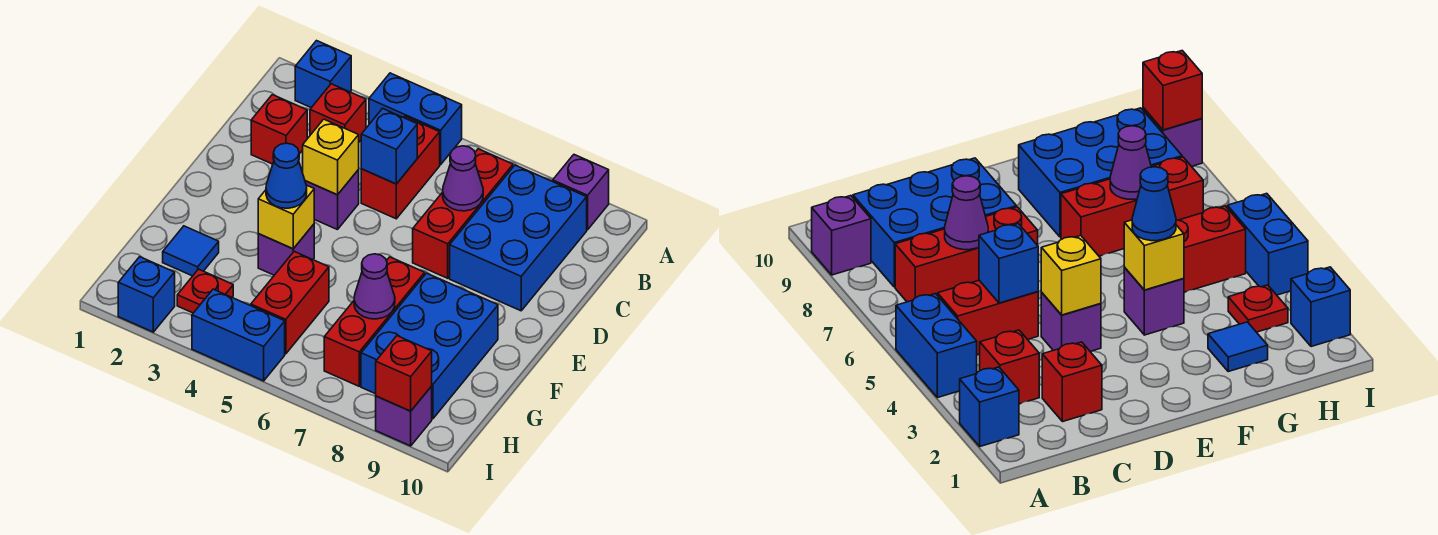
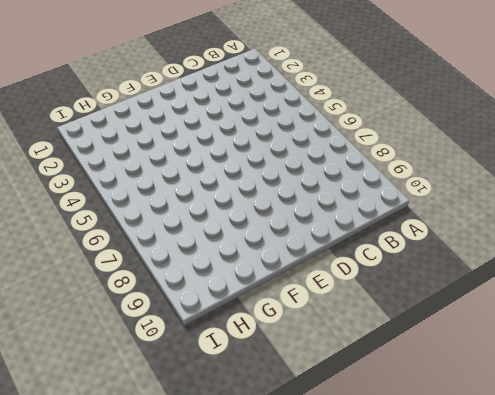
none -> blue 1x1 brick [295,41,351,108]
none -> blue 1x2 brick [369,73,462,165]
none -> purple 1x1 brick [553,155,609,230]

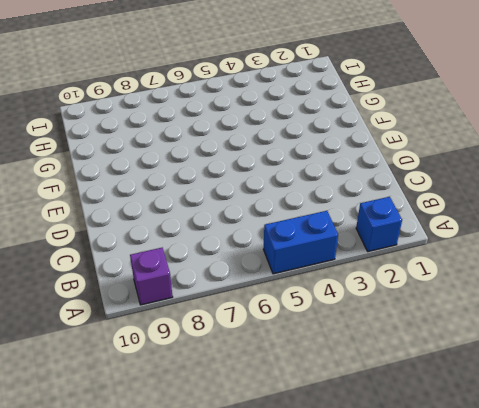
none -> red 1x1 brick [310,84,366,142]
none -> red 1x2 brick [361,116,440,219]
none -> red 1x3 brick [413,149,513,278]

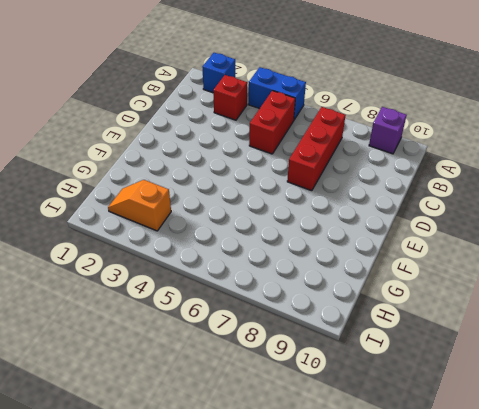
orange 1x2 slope [108,180,171,231] -> red 1x1 plate [177,269,233,313]
none -> blue 2x3 brick [450,165,587,311]
none -> red 1x1 brick [251,95,307,164]
none -> purple 1x1 brick [305,170,359,230]

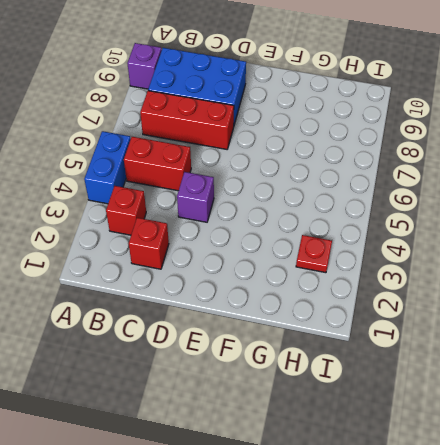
none -> blue 1x1 brick [295,41,351,108]
none -> purple 1x1 brick [258,224,314,275]
none -> red 1x3 brick [324,257,425,386]

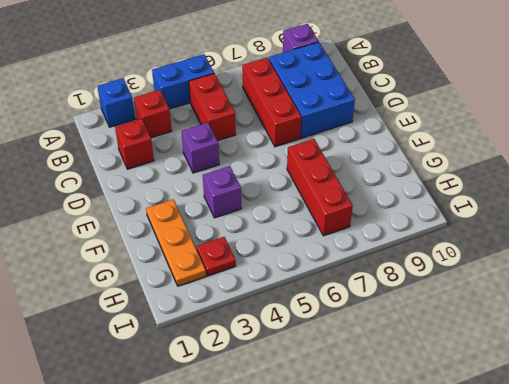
orange 1x3 plate [146,199,206,286] -> blue 1x1 tile [163,226,219,276]
none -> blue 2x3 brick [361,273,498,419]
none -> red 1x2 brick [251,252,329,354]
none -> blue 1x1 brick [118,257,175,332]

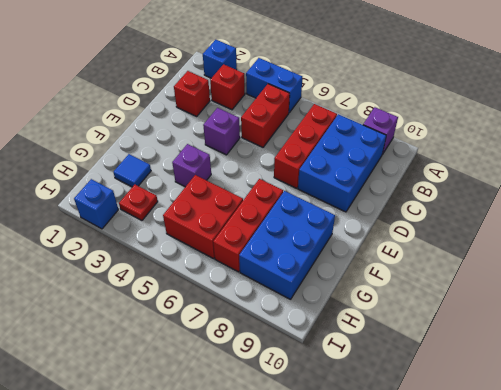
red 2x2 brick [163,175,243,259] -> red 1x2 brick [251,252,329,354]
none -> blue 1x2 brick [192,289,285,381]
none -> purple 1x1 brick [376,386,432,446]
none -> blue 1x1 brick [361,108,417,184]

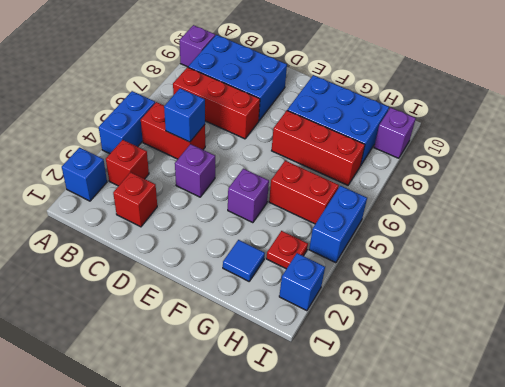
none -> purple 1x1 cone [443,146,483,211]
none -> yellow 1x1 brick [303,119,359,195]
none -> yellow 1x1 brick [258,185,314,249]

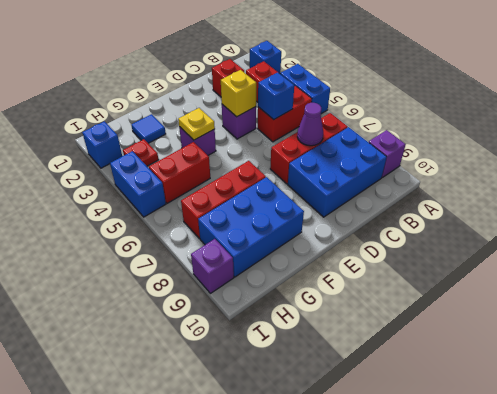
yellow 1x1 plate [178,108,215,140] -> yellow 1x1 brick [258,185,314,249]
none -> purple 1x1 cone [354,254,395,319]
none -> red 1x1 brick [376,336,432,411]
none -> blue 1x1 cone [266,143,307,208]

